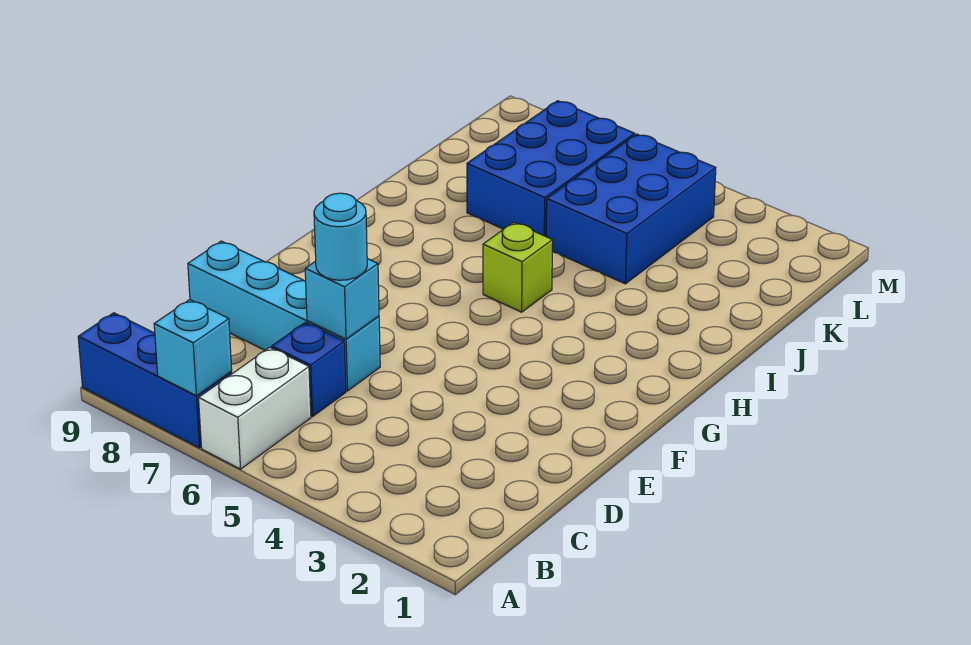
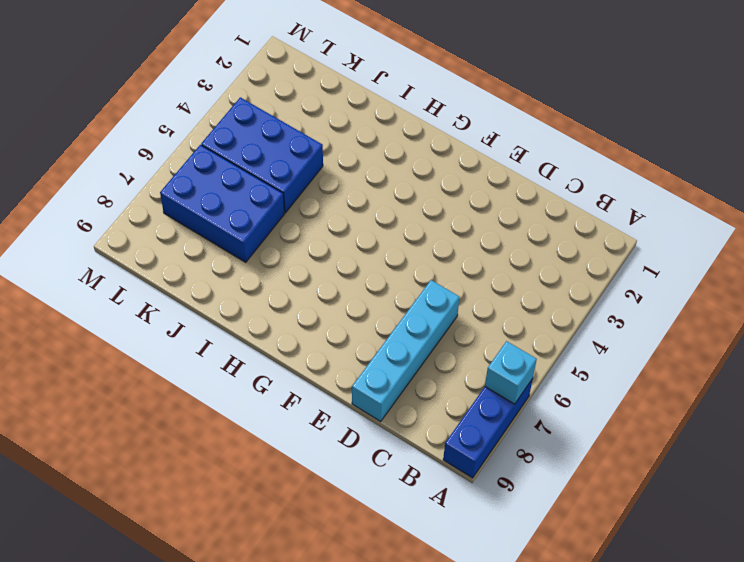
none -> white 1x2 brick [199,347,311,469]
none -> blue 1x1 brick [272,322,346,416]

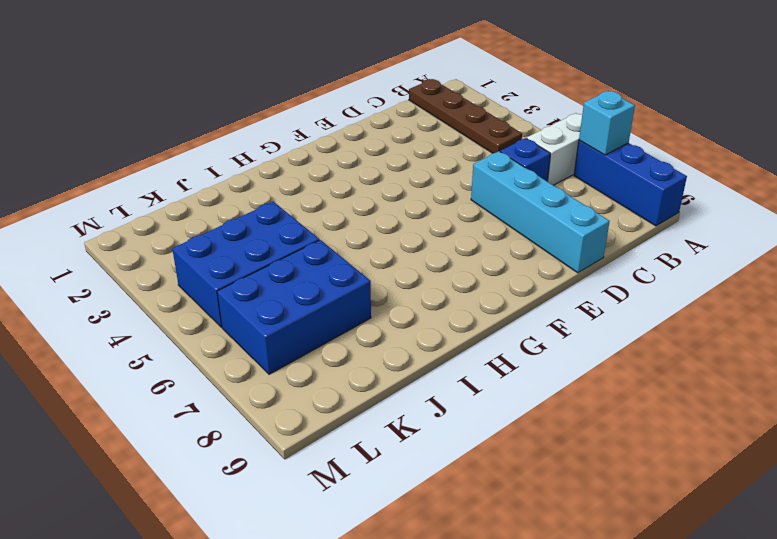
brown 1x4 plate [409,79,522,153] -> none
none -> lime 1x1 brick [483,222,553,312]
none -> cyan 1x1 brick [305,259,379,339]

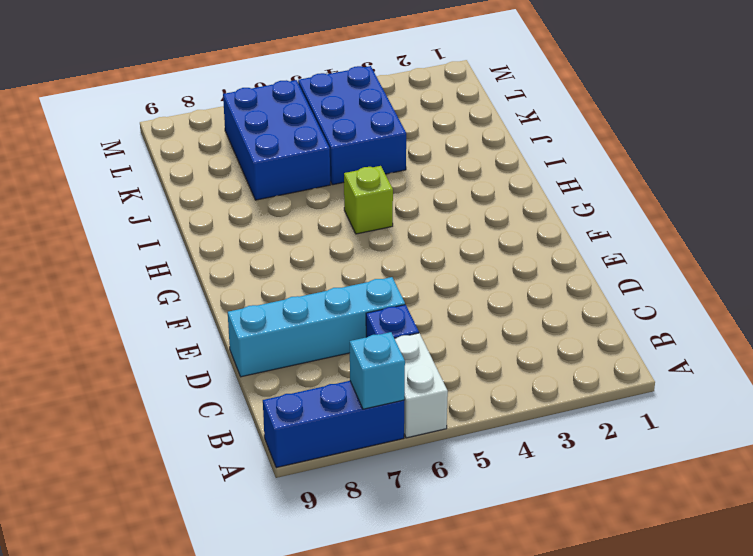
none -> cyan 1x1 brick [305,259,379,339]
none -> cyan 1x1 round brick [314,193,367,280]

